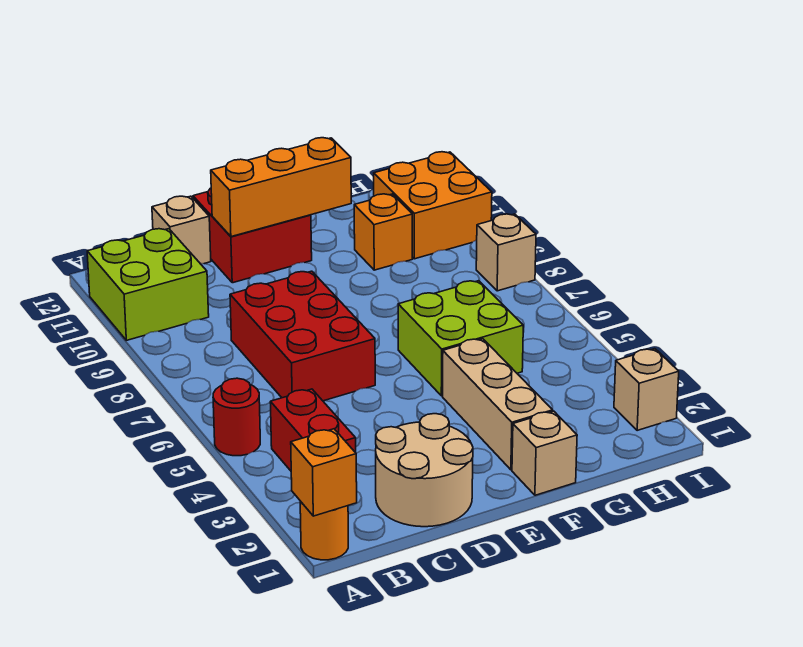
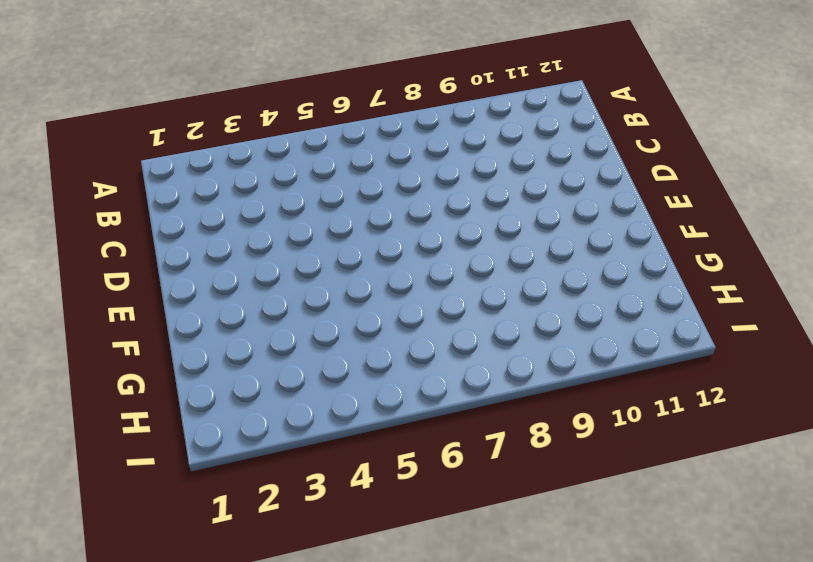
none -> orange 1x1 round brick [300,501,348,560]
none -> red 1x1 round brick [213,378,260,456]
none -> lime 2x2 brick [87,229,209,340]

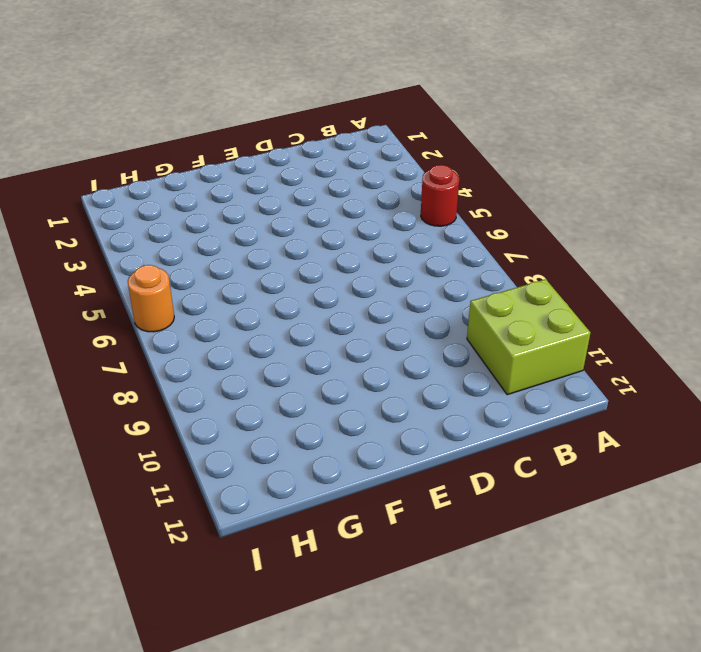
orange 1x1 round brick [128,265,174,332] -> orange 1x1 round brick moved to [300,501,348,560]
none -> red 1x2 brick [270,389,356,471]
none -> tan 2x2 round brick [376,414,473,527]
none -> red 2x3 brick [230,271,375,401]

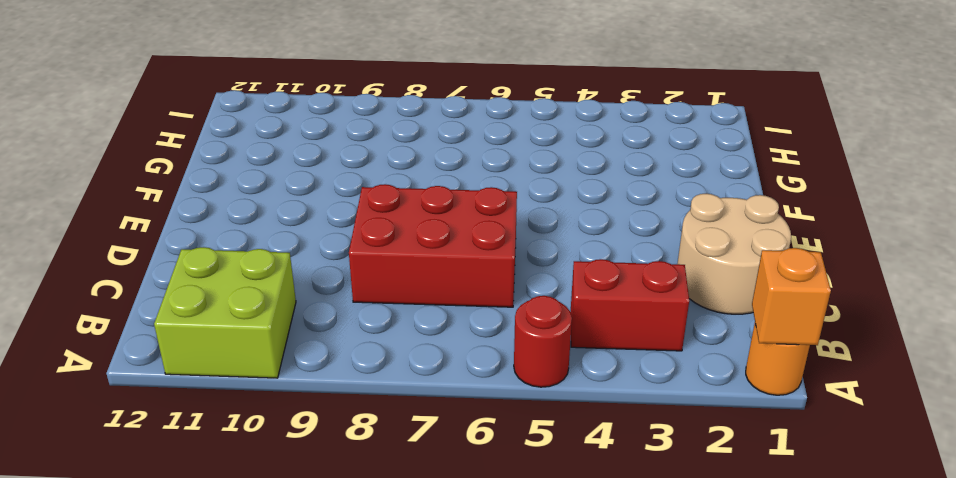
none -> tan 1x1 brick [152,196,211,264]
none -> red 2x2 brick [193,188,312,283]
none -> tan 1x1 brick [512,411,577,495]

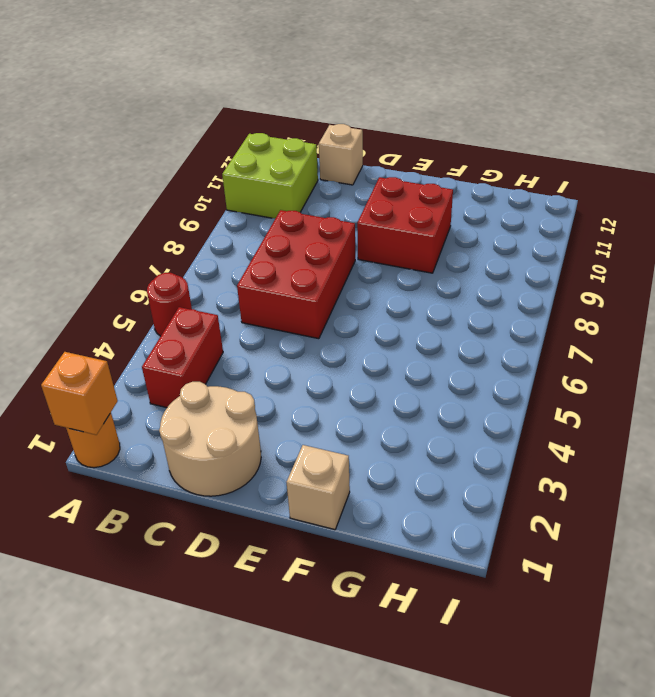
red 2x2 brick [357,177,453,273] -> red 2x2 brick moved to [193,188,312,283]
none -> tan 1x3 brick [443,339,553,470]
none -> lime 2x2 brick [398,281,523,396]
none -> orange 1x1 brick [354,194,412,270]

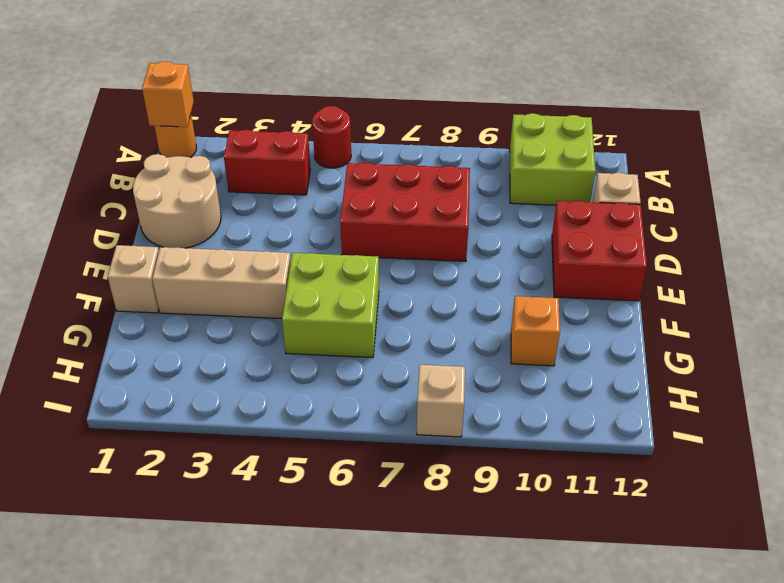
none -> orange 2x2 brick [374,152,492,259]
none -> tan 1x1 brick [614,349,679,430]
none -> orange 1x3 brick [211,138,351,237]

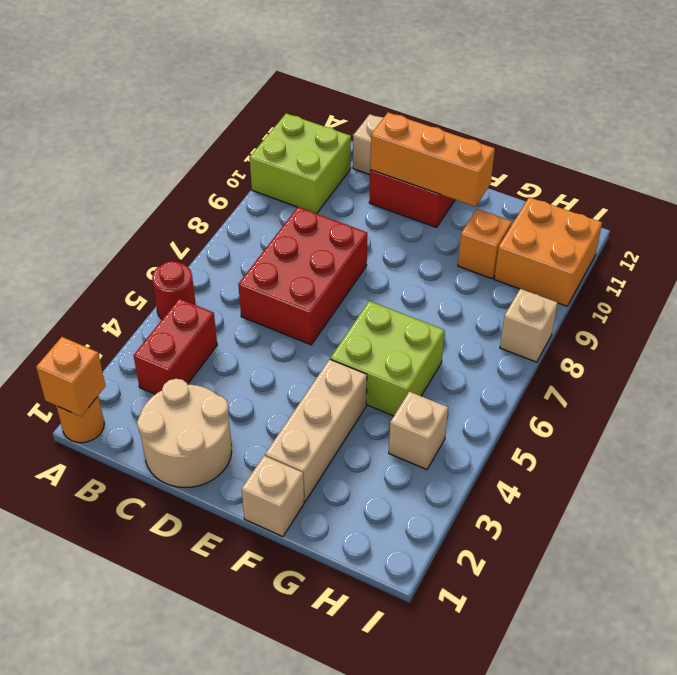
tan 1x1 brick [389,392,448,470] -> tan 1x1 brick moved to [614,349,679,430]

